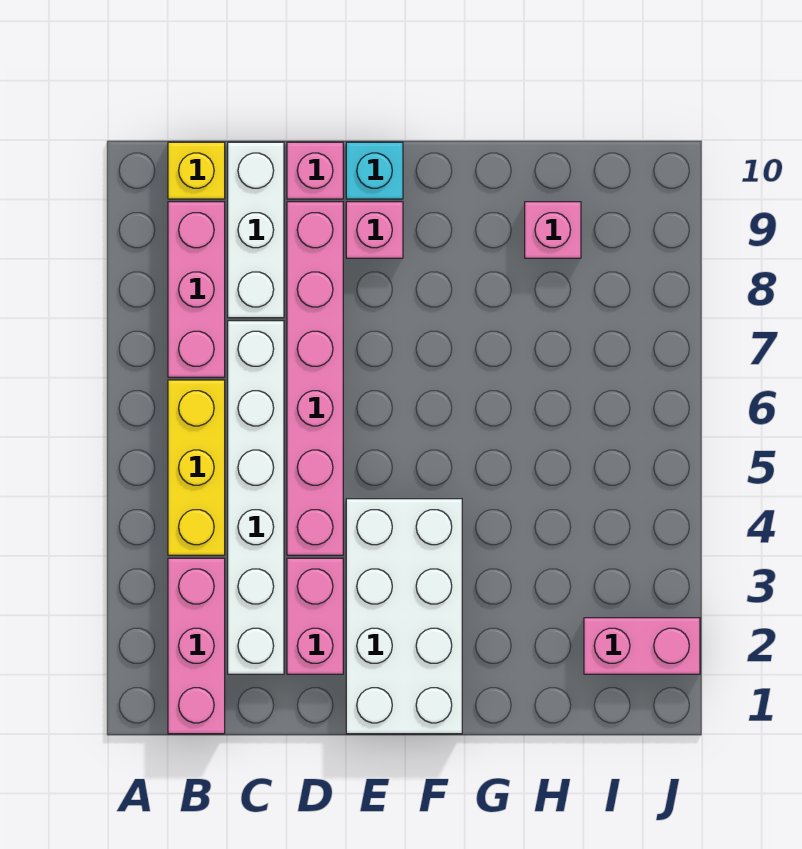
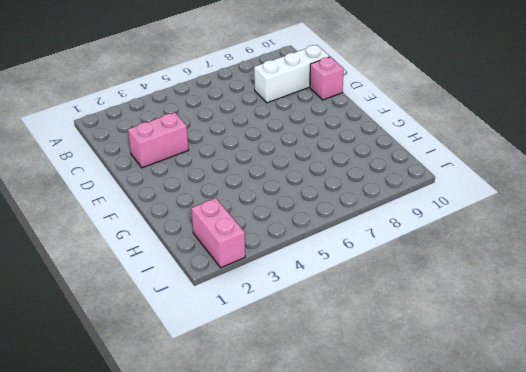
none -> pink 1x3 brick [168,558,225,734]
none -> yellow 1x3 brick [168,380,225,555]
none -> pink 1x3 brick [168,202,225,377]

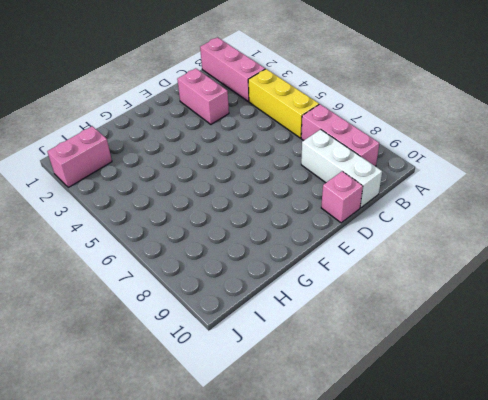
none -> yellow 1x1 brick [168,142,225,199]
none -> white 1x6 brick [228,321,284,674]
none -> pink 1x6 brick [287,202,343,555]

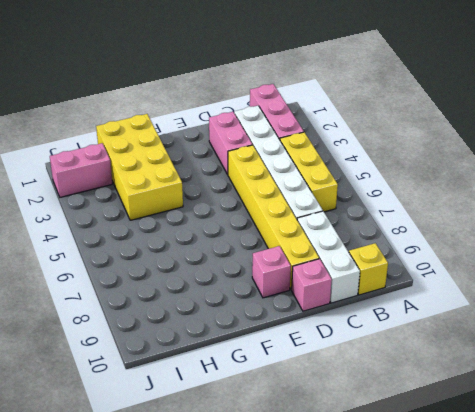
yellow 1x6 brick [228,145,319,290] -> pink 1x6 brick [287,202,343,555]
yellow 2x4 brick [96,114,183,220] -> none
none -> pink 1x3 brick [168,202,225,377]
none -> white 2x4 brick [346,499,462,734]
none -> cyan 1x1 brick [346,142,403,199]

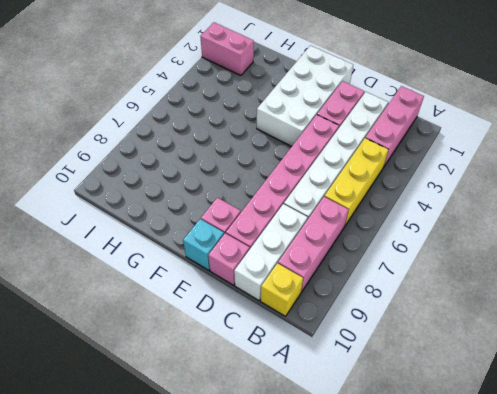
none -> pink 1x1 brick [525,202,581,258]

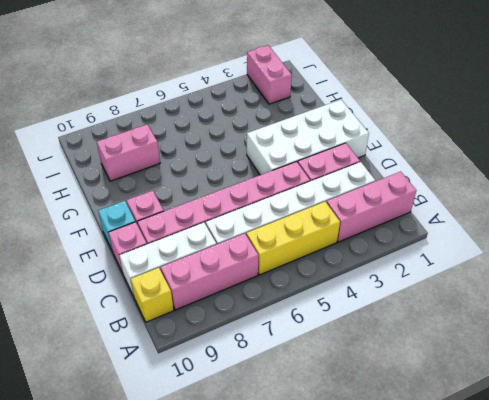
pink 1x2 brick [97,125,160,181] -> pink 1x1 brick [525,202,581,258]

